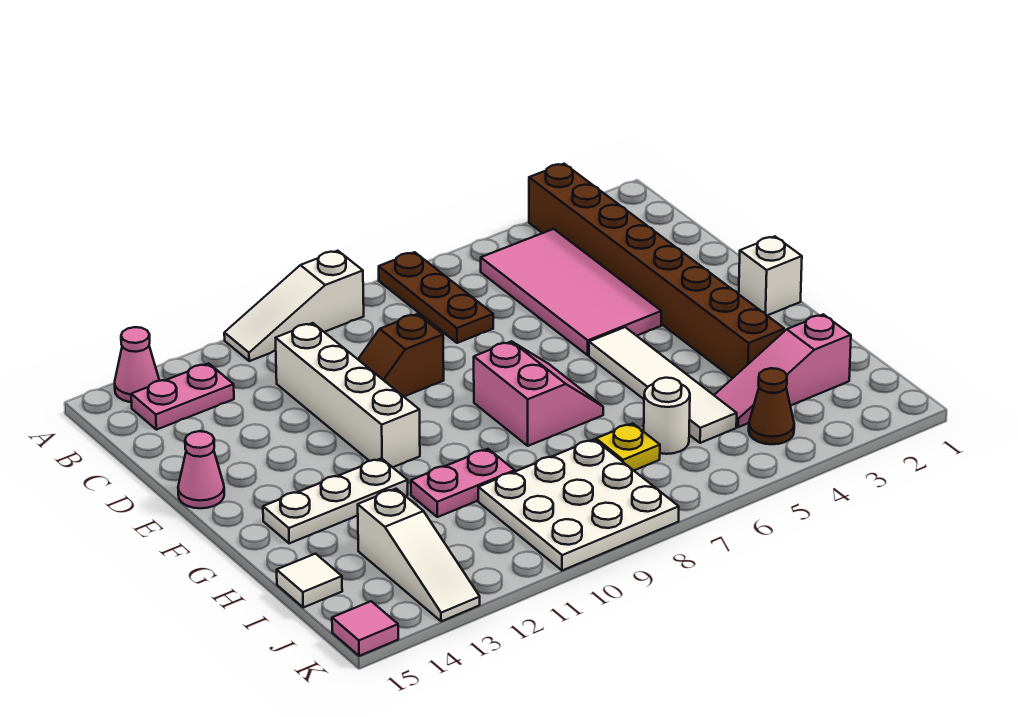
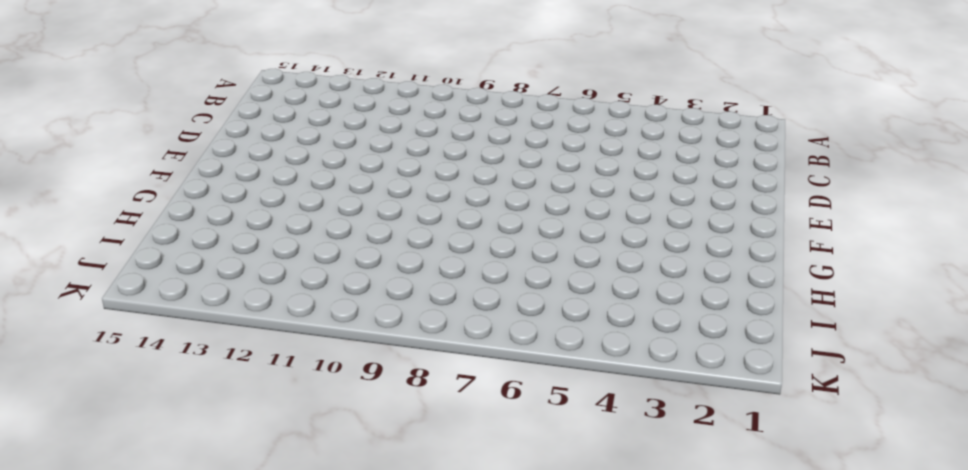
none -> brown 1x8 brick [529,164,784,378]
none -> brown 1x3 plate [379,252,493,343]
none -> white 1x3 slope [224,251,364,361]

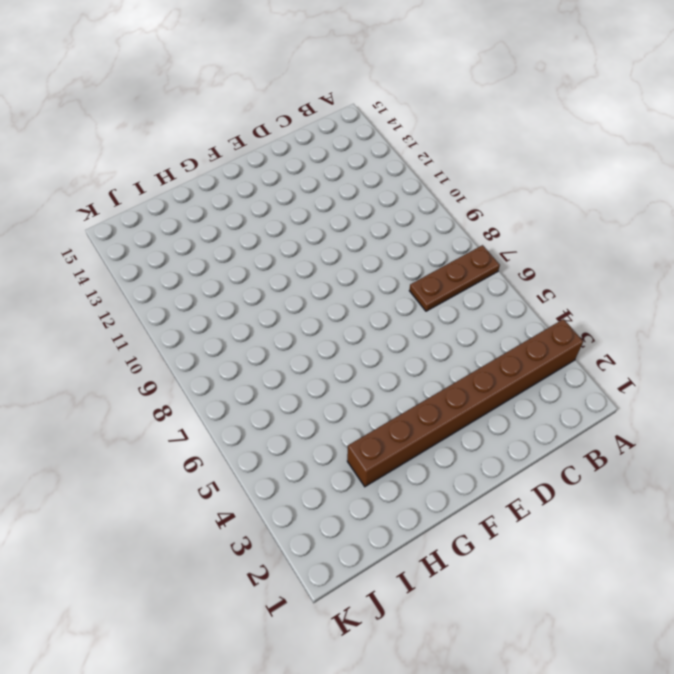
none -> white 1x3 slope [224,251,364,361]
none -> pink 1x1 cone [115,327,159,402]
none -> pink 2x4 tile [481,229,661,355]

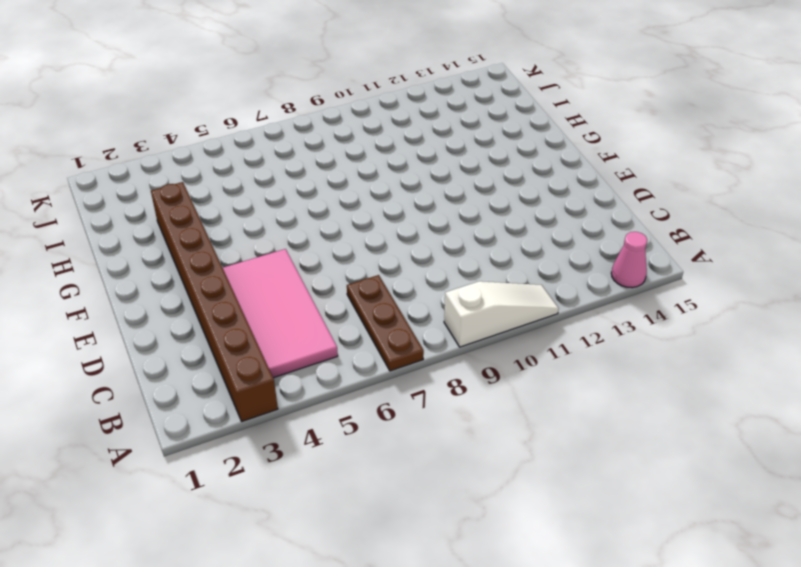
none -> pink 1x2 plate [131,363,234,430]
none -> white 1x4 brick [276,323,420,467]
none -> brown 1x2 slope [358,314,444,397]

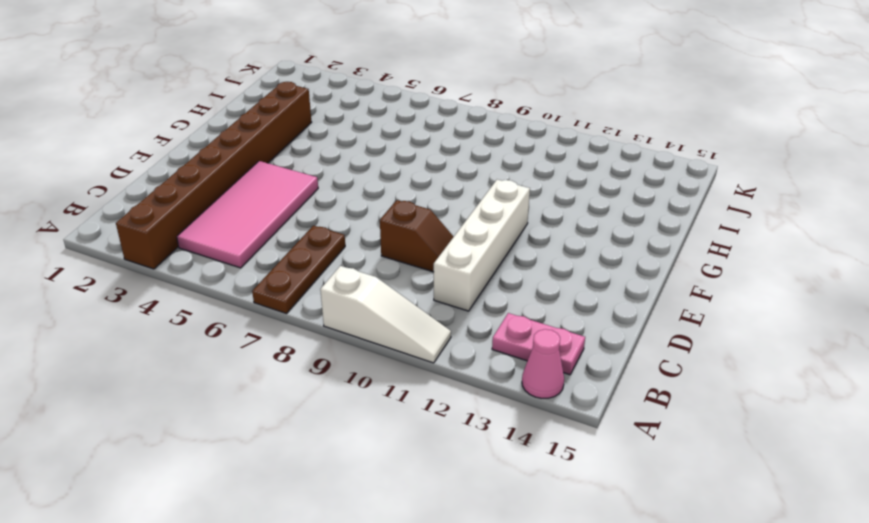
none -> pink 1x1 cone [178,431,224,508]
none -> white 1x1 brick [739,236,802,315]
none -> white 1x4 tile [589,327,737,443]

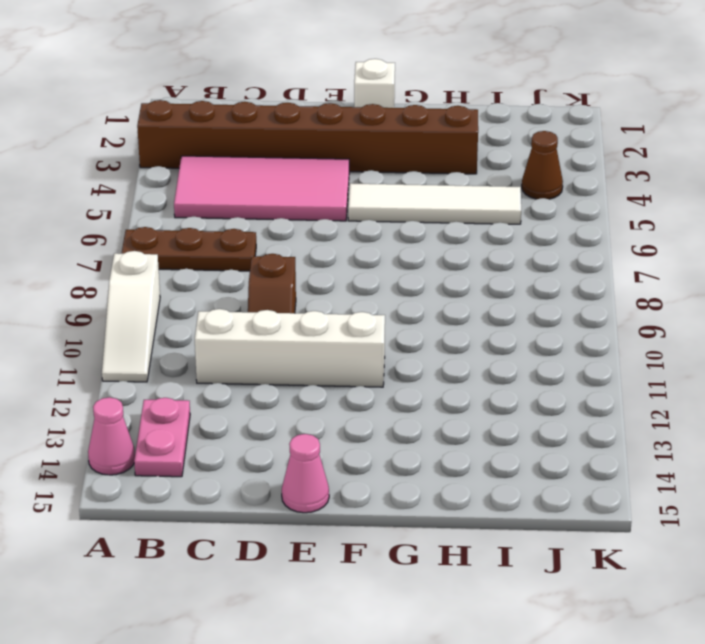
none -> pink 2x2 slope [474,341,603,446]
none -> white 1x3 plate [263,458,408,543]
none -> pink 1x2 plate [411,449,515,517]

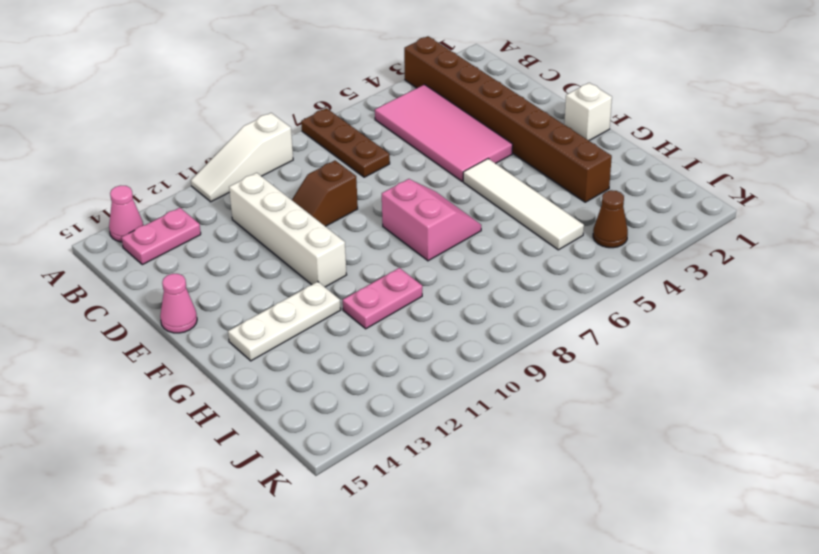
none -> pink 1x3 slope [714,314,851,427]
none -> white 1x1 round brick [644,378,690,454]
none -> yellow 1x1 plate [596,423,660,470]

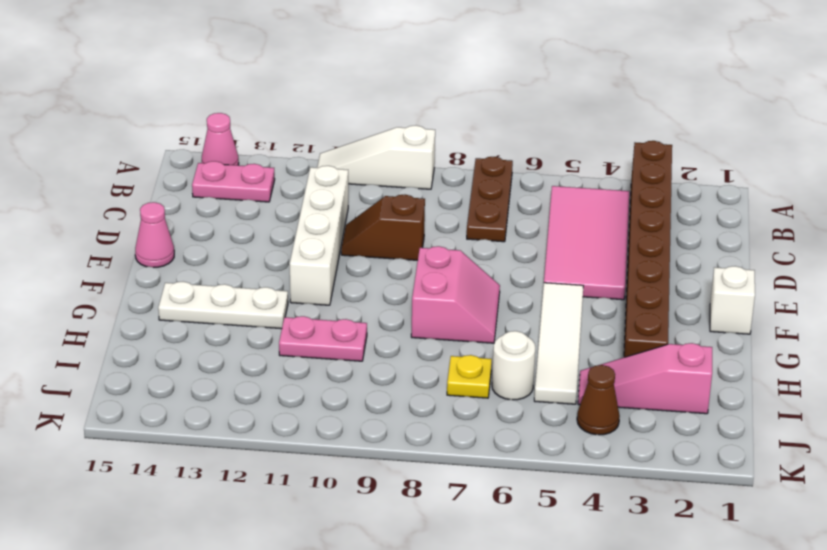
none -> white 3x3 plate [478,439,679,571]
none -> white 1x3 slope [358,489,480,621]
none -> white 1x1 tile [277,554,342,607]

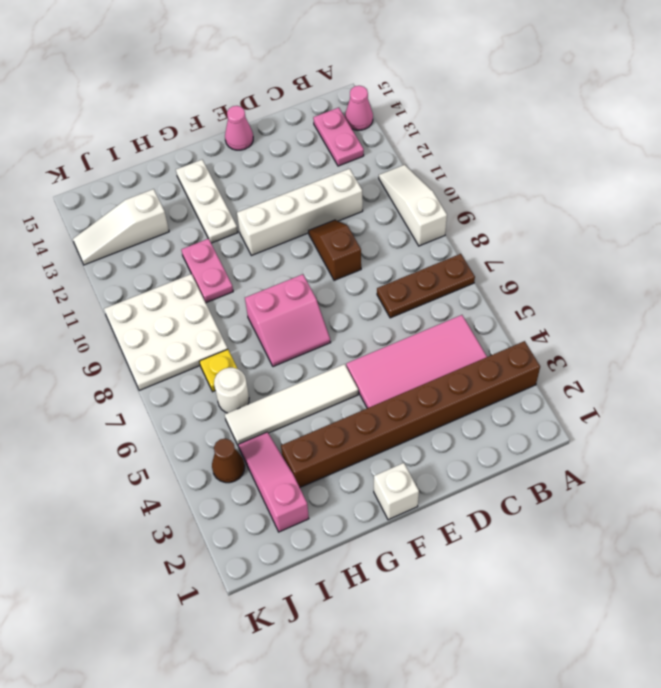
none -> white 1x1 tile [277,554,342,607]
none -> pink 1x1 tile [332,601,398,656]

